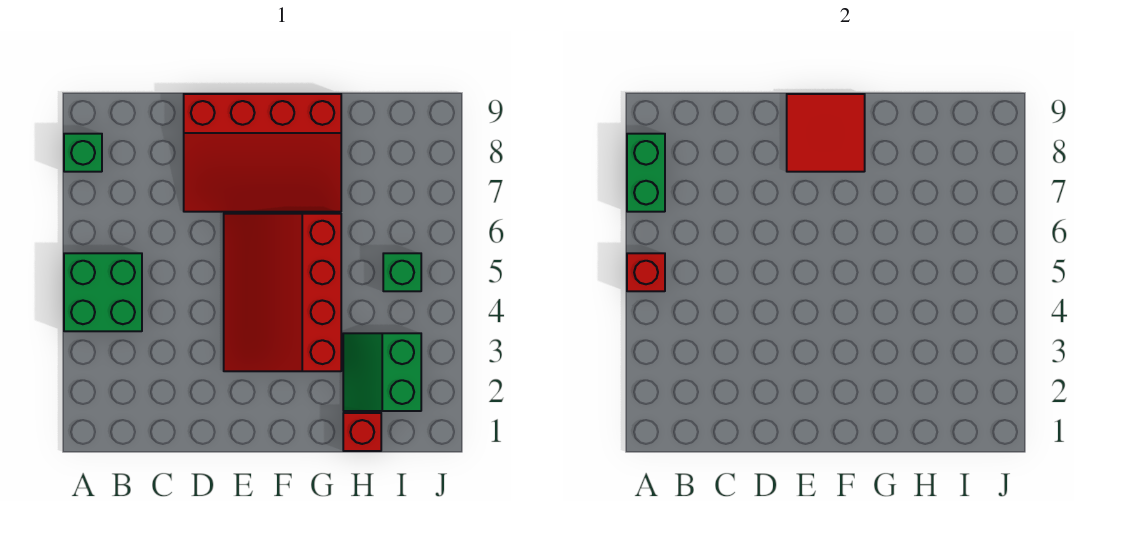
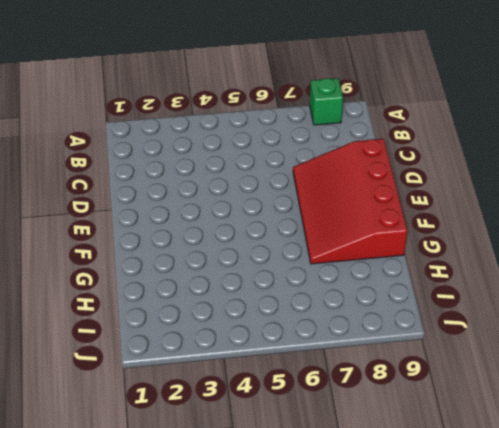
none -> green 2x2 brick [64,253,142,331]
none -> red 3x4 slope [224,214,341,371]

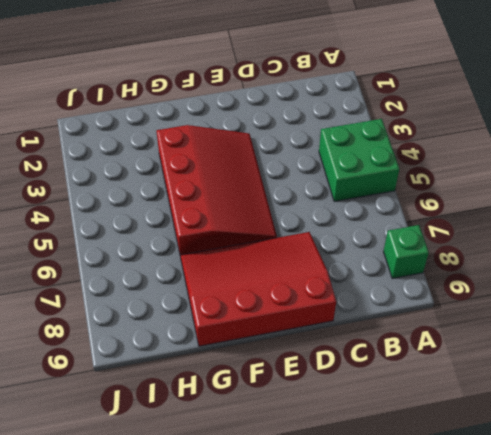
none -> red 1x1 brick [343,413,381,451]
none -> green 2x2 slope [343,333,421,411]

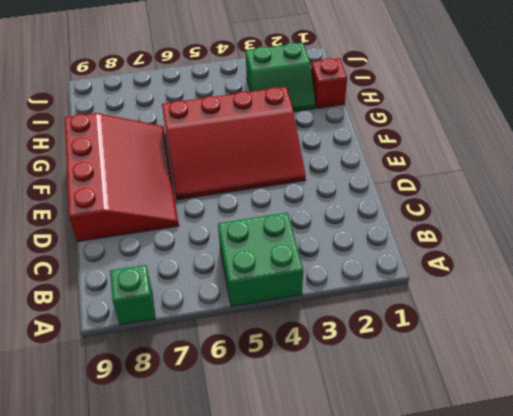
none -> green 1x1 brick [383,253,421,291]
none -> red 1x1 brick [627,253,665,291]

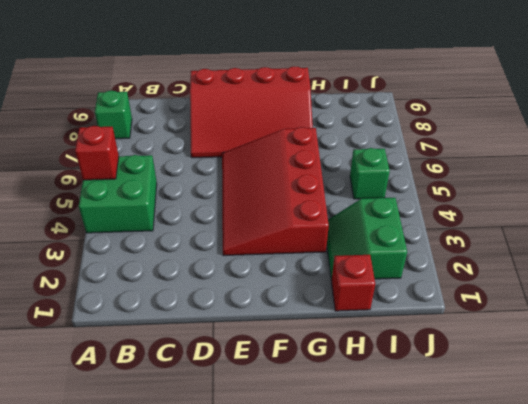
none -> green 1x2 brick [627,134,665,212]
none -> red 2x2 tile [787,94,865,172]

